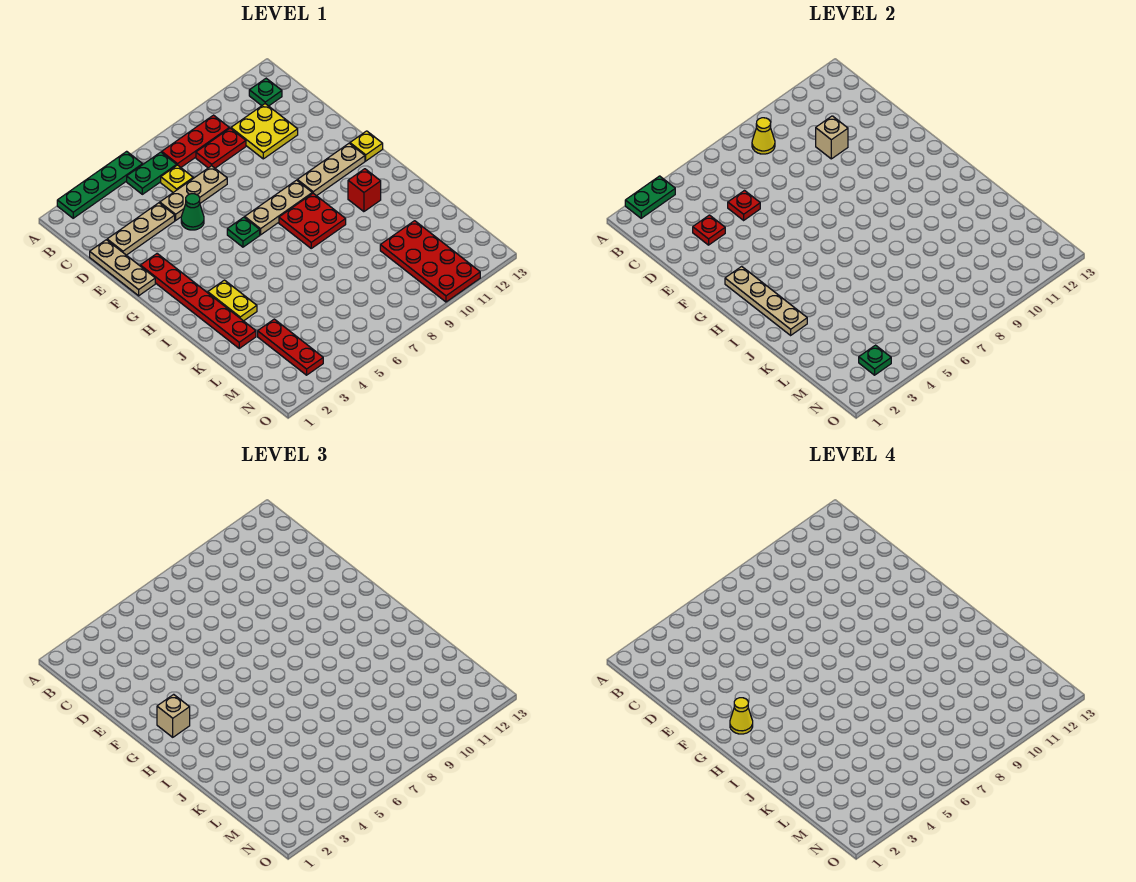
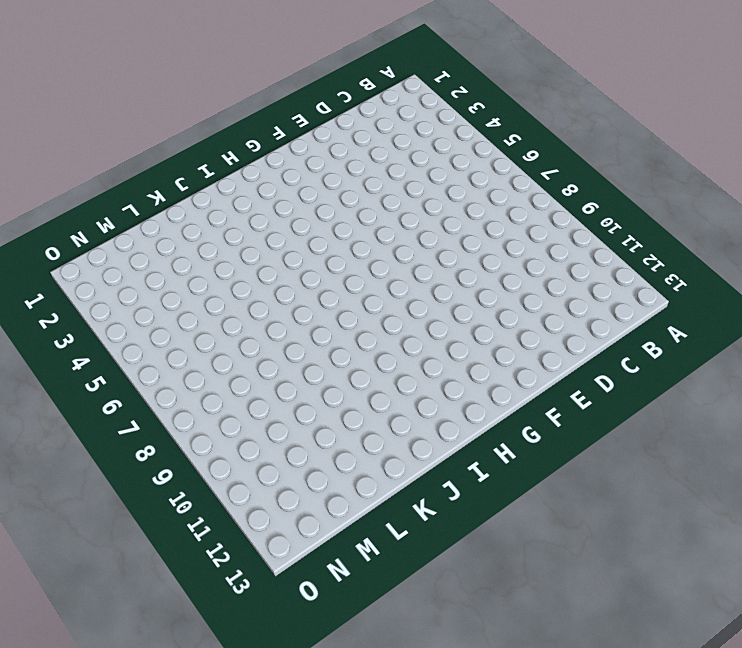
none -> green 1x4 plate [57,151,143,218]
none -> green 1x2 plate [127,152,177,194]
none -> red 1x3 plate [162,115,229,167]
none -> green 1x1 plate [249,78,282,106]

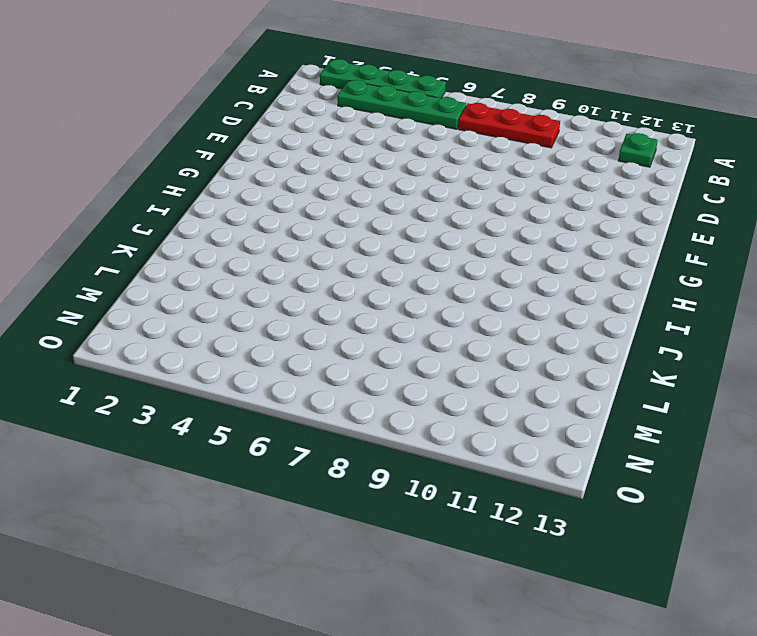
green 1x4 plate [337,80,466,129] -> green 1x2 plate [127,152,177,194]
none -> yellow 1x1 plate [161,165,193,192]
none -> red 1x2 plate [196,128,246,168]
none -> yellow 2x2 plate [231,104,298,159]
none -> tan 1x3 plate [90,240,155,296]

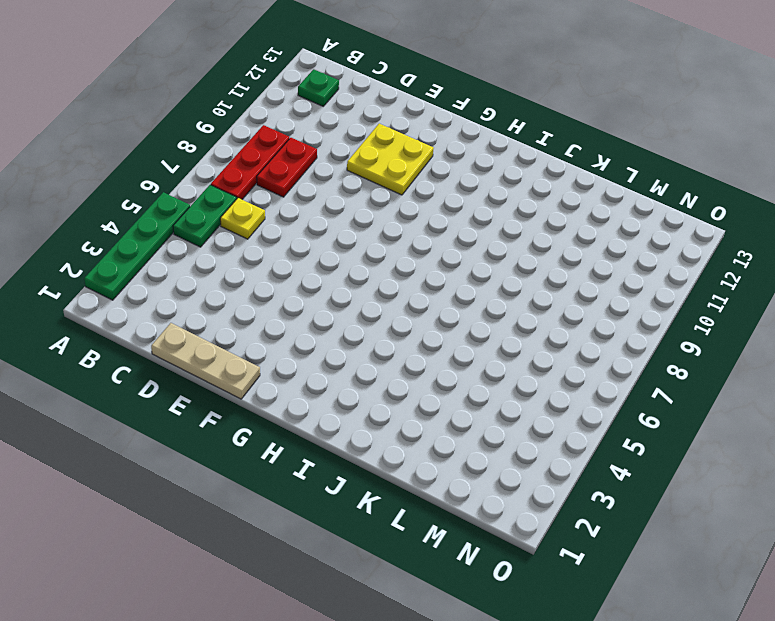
yellow 2x2 plate [347,124,434,195] -> yellow 2x2 plate moved to [231,104,298,159]
none -> tan 1x3 plate [107,203,175,255]
none -> tan 1x3 plate [160,166,227,220]
none -> green 1x1 cone [181,194,204,230]
none -> red 1x6 plate [140,254,256,348]

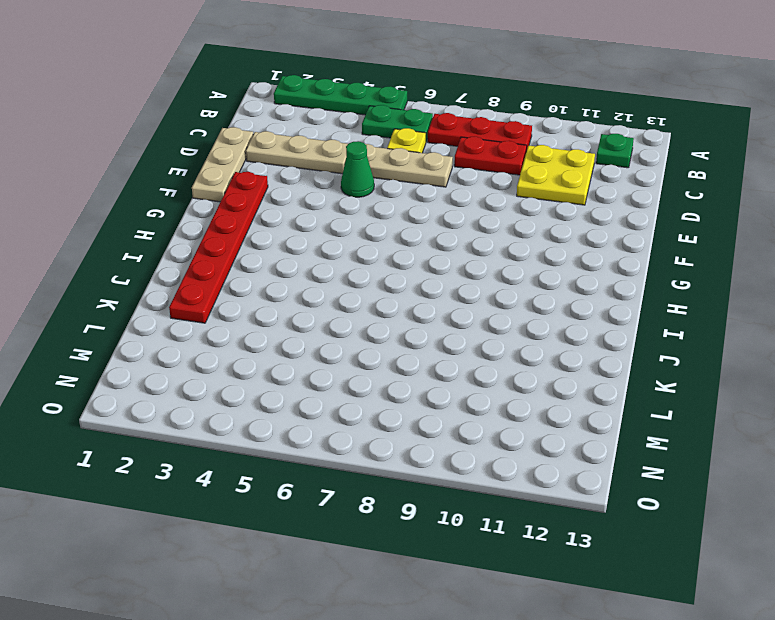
none -> green 1x1 plate [227,217,260,247]
none -> tan 1x3 plate [245,180,312,235]
none -> tan 1x3 plate [297,143,365,196]
none -> yellow 1x1 plate [350,131,383,161]

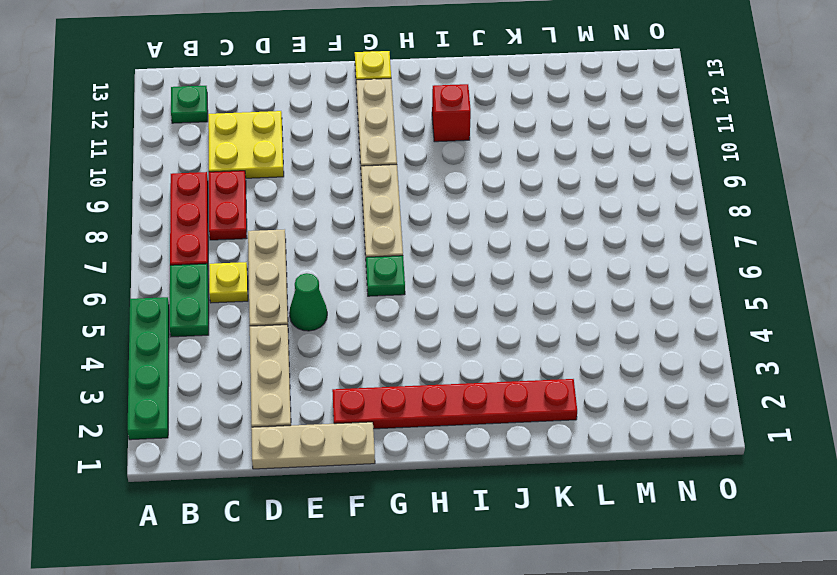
none -> red 2x2 plate [279,193,346,248]
none -> yellow 1x2 plate [208,280,257,321]
none -> red 1x3 plate [258,319,323,375]
none -> red 2x4 plate [380,221,480,302]

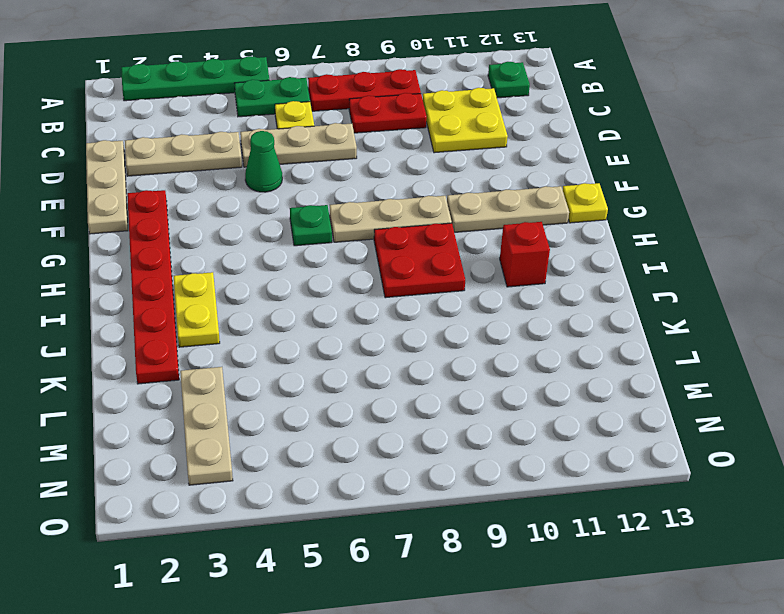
tan 1x3 plate [180,367,233,485] -> red 1x3 plate [258,319,323,375]
none -> red 2x4 plate [380,221,480,302]
none -> green 1x2 plate [625,176,675,218]
none -> yellow 1x1 cone [752,118,775,154]
none -> red 1x1 plate [693,215,725,245]

